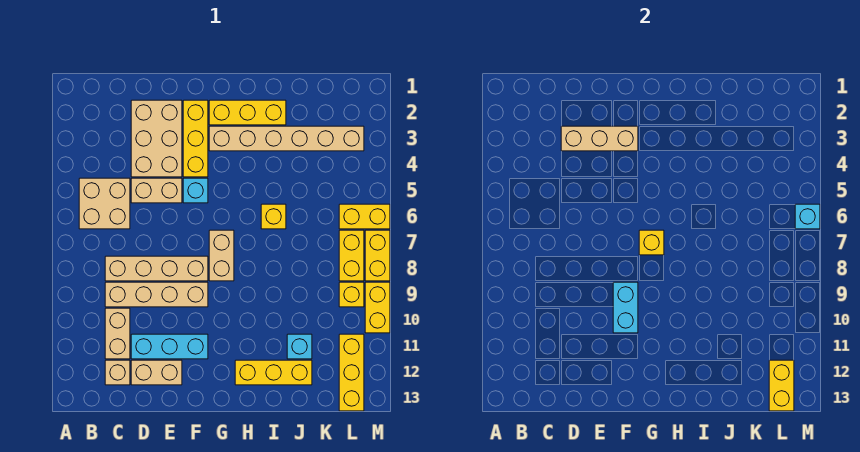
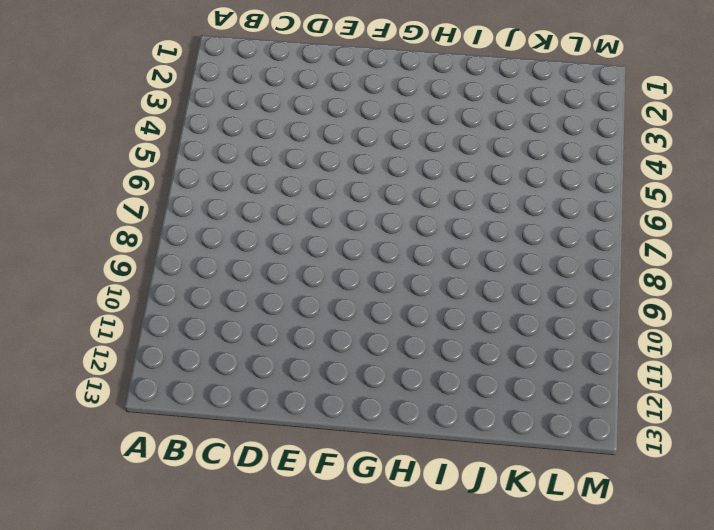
none -> tan 2x2 brick [79,178,130,229]
none -> tan 1x4 brick [105,256,208,281]
none -> tan 1x4 brick [105,282,208,307]

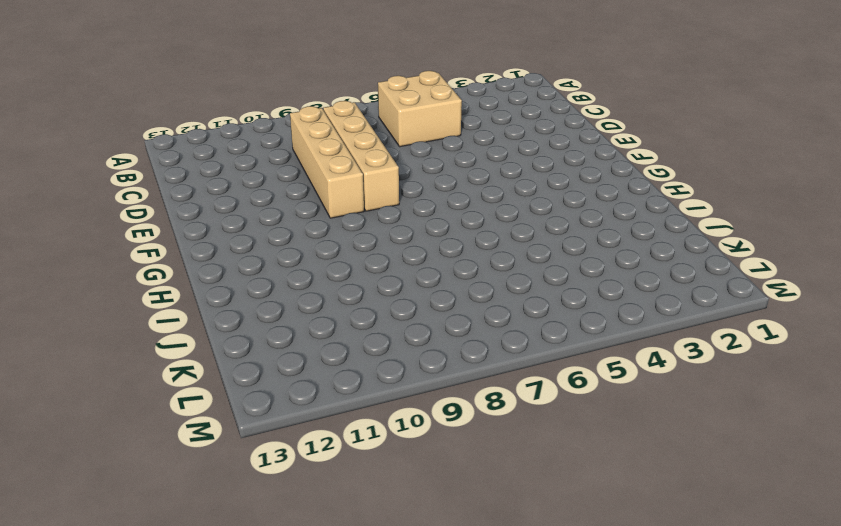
none -> tan 1x2 brick [105,308,130,359]
none -> tan 1x1 brick [105,360,130,385]
none -> tan 2x3 brick [131,100,182,177]

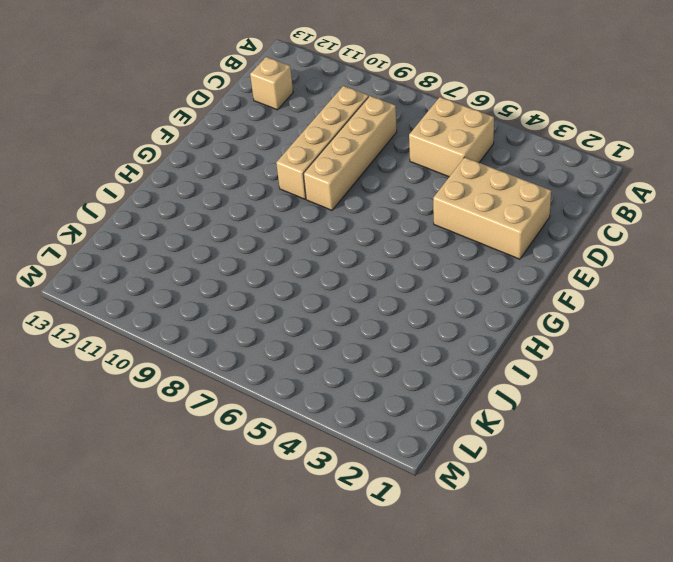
none -> tan 1x2 brick [105,308,130,359]
none -> tan 1x2 brick [131,178,182,203]
none -> cyan 1x3 brick [131,334,208,359]

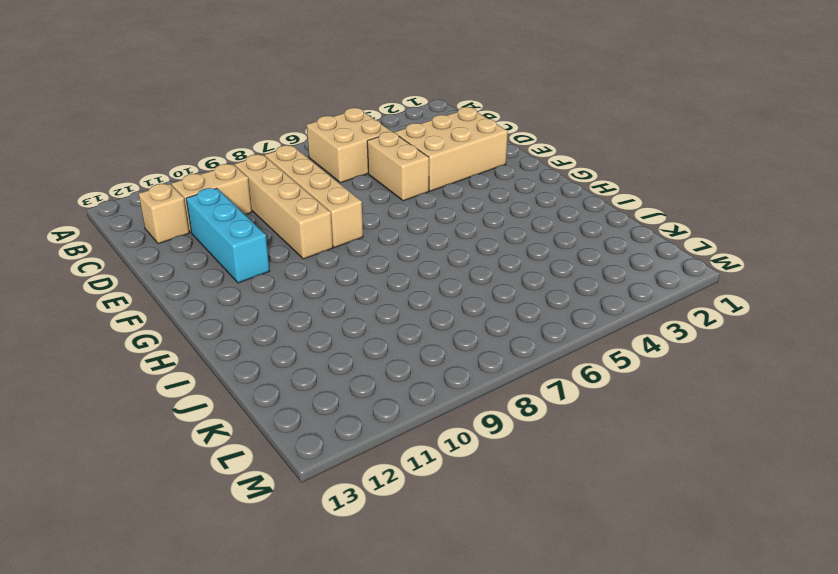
none -> tan 1x2 brick [131,360,182,385]
none -> yellow 1x3 brick [183,100,208,177]
none -> cyan 1x1 brick [183,178,208,203]

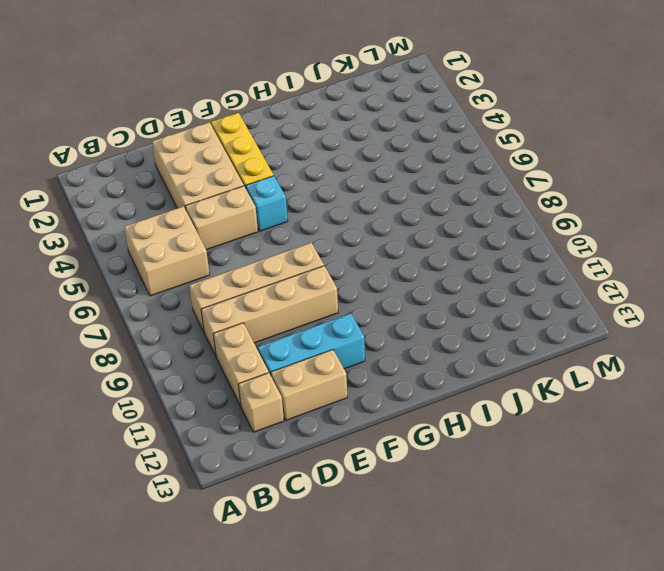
none -> yellow 1x3 brick [209,100,286,125]
none -> tan 1x6 brick [209,126,364,151]
none -> tan 1x2 brick [209,230,234,281]

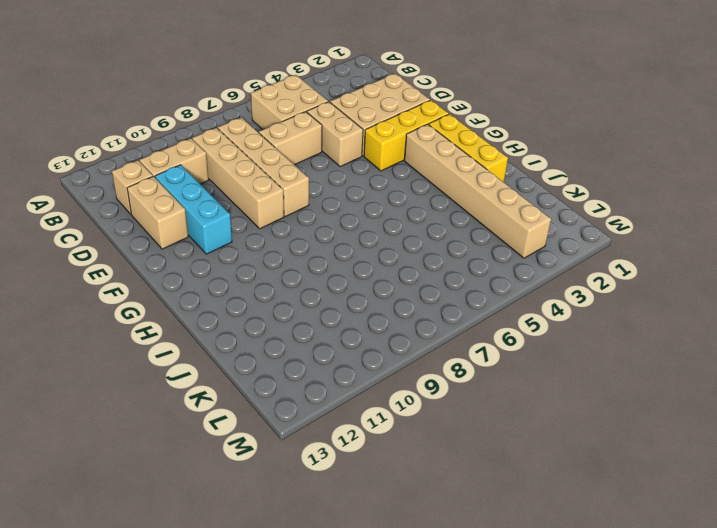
tan 1x2 brick [259,112,322,165] -> tan 1x2 brick moved to [209,230,234,281]
none -> cyan 1x1 brick [183,178,208,203]
none -> yellow 1x3 brick [235,360,312,385]
none -> yellow 1x1 brick [261,204,286,229]

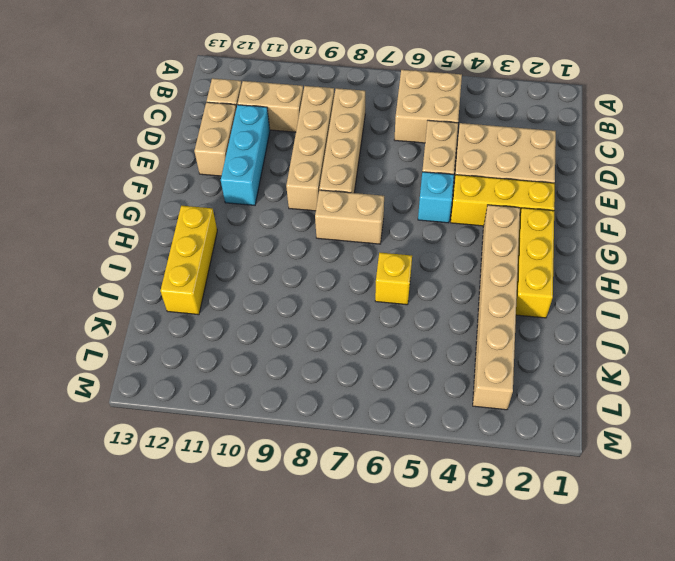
none -> cyan 1x1 brick [287,334,312,359]
none -> yellow 1x2 brick [339,204,390,229]
none -> yellow 1x2 brick [339,230,364,281]

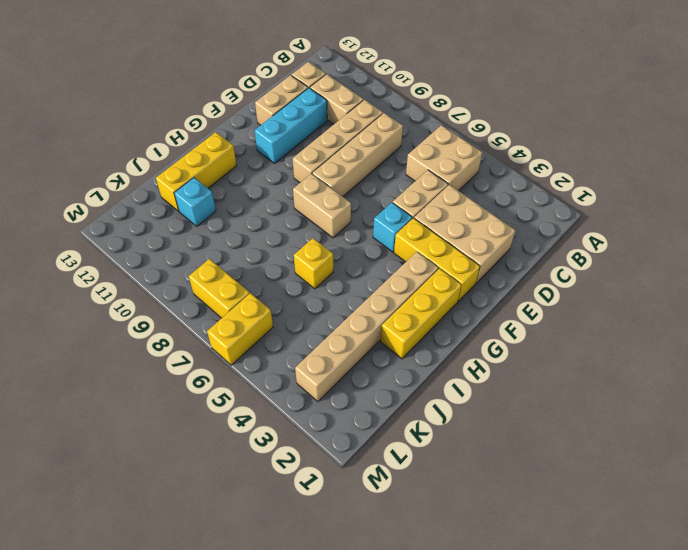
none -> yellow 1x1 brick [339,282,364,307]
none -> yellow 1x3 brick [339,334,364,411]
none -> yellow 1x2 brick [365,230,390,281]

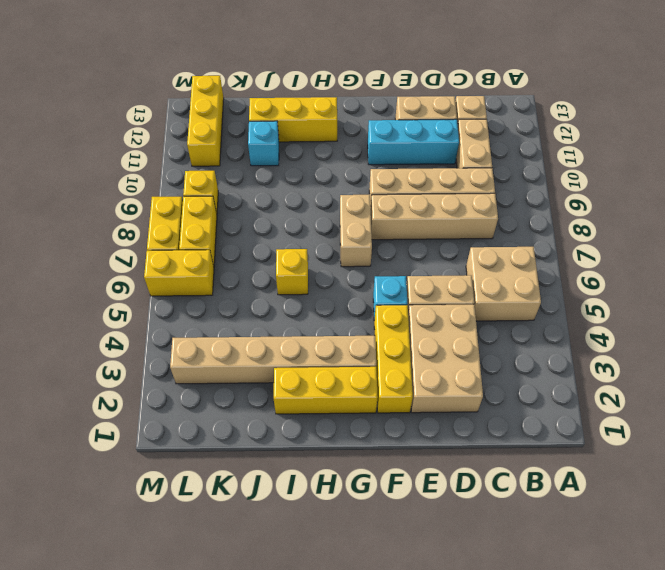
none -> yellow 1x2 brick [365,282,390,333]
none -> tan 1x3 brick [561,126,638,151]
none -> cyan 1x2 brick [613,282,638,333]

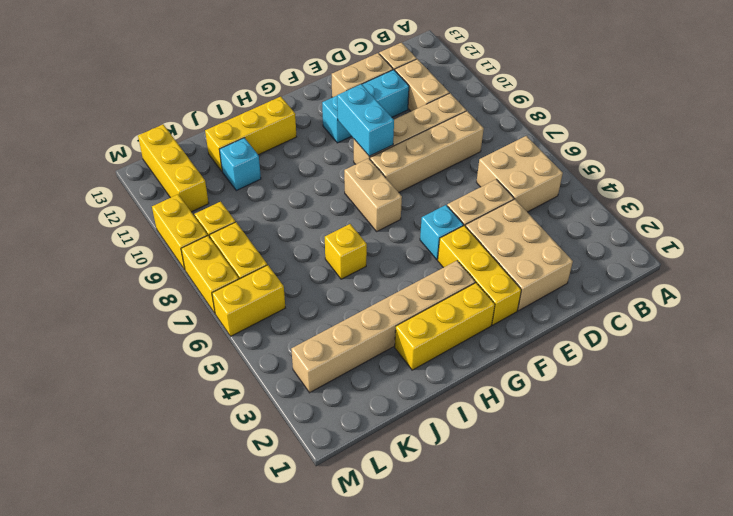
none -> tan 1x3 brick [561,126,638,151]
none -> yellow 1x1 brick [639,230,664,255]
none -> yellow 1x2 brick [769,360,794,411]

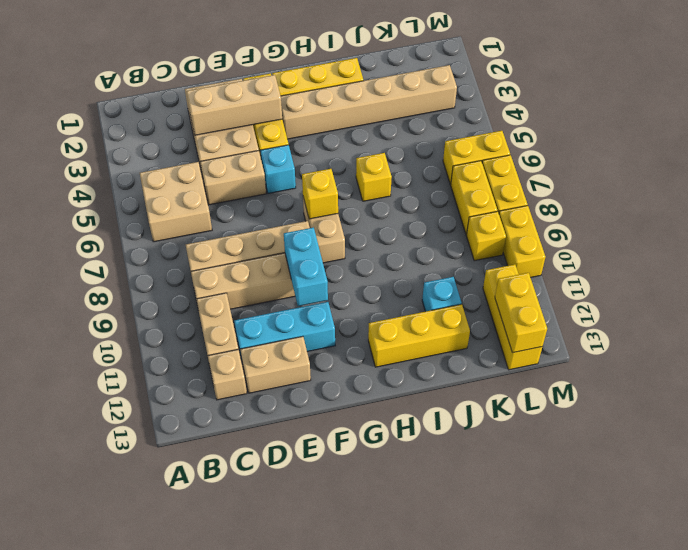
none -> cyan 1x1 brick [795,204,820,229]

